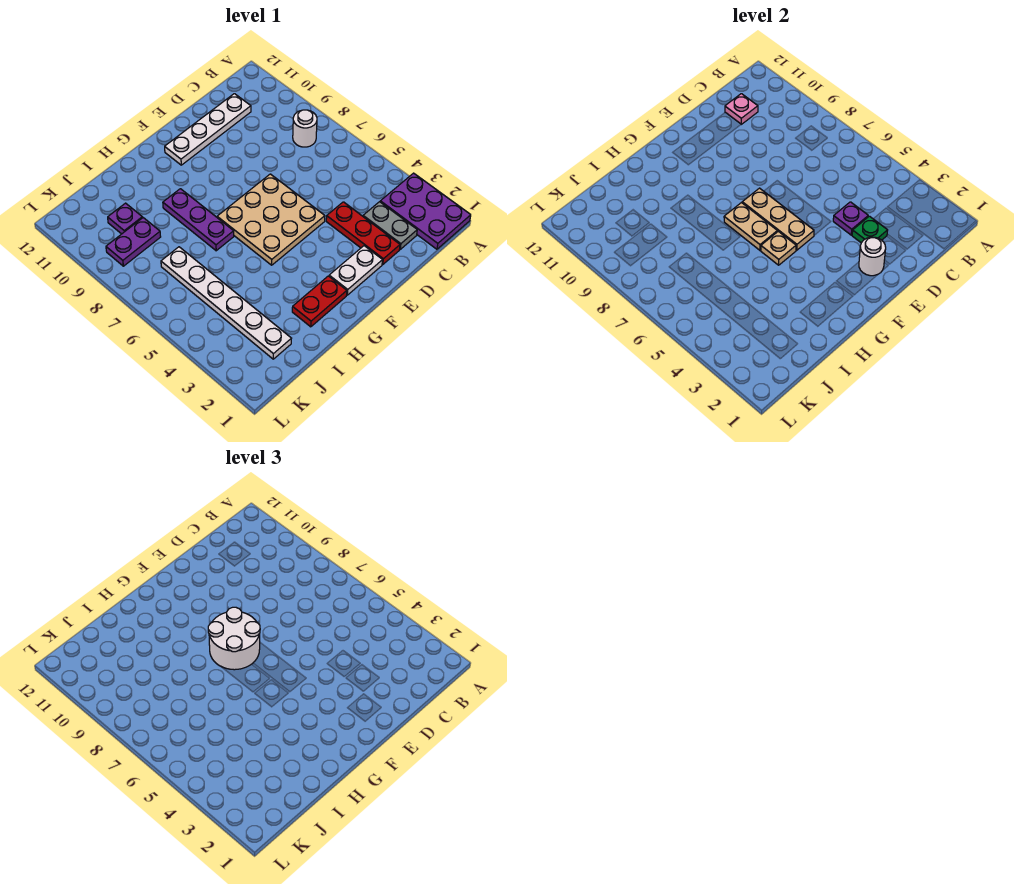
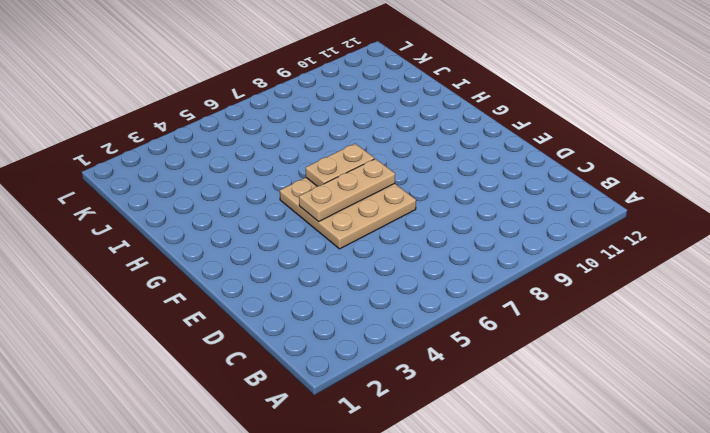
none -> purple 2x3 plate [380,173,471,249]
none -> white 1x1 round brick [293,110,317,147]
none -> grey 1x2 plate [363,202,417,249]

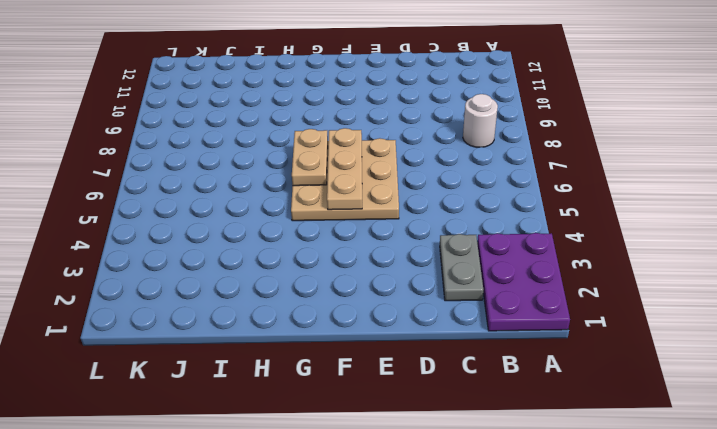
none -> white 1x4 plate [165,94,251,165]
none -> red 1x3 plate [326,202,400,265]
none -> white 1x2 plate [329,246,382,295]

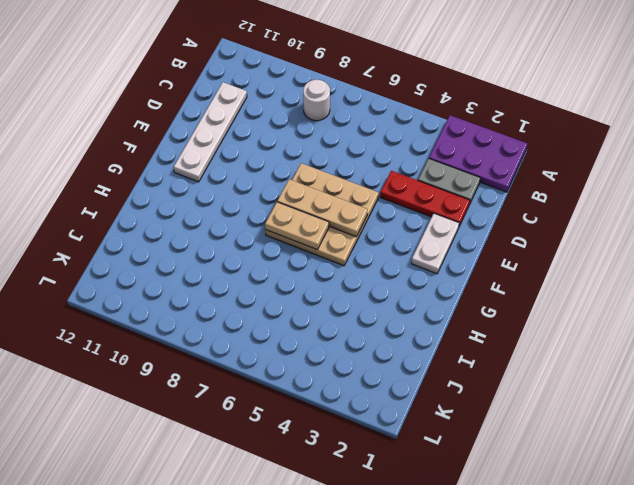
none -> red 1x2 plate [292,276,347,327]
none -> purple 1x3 plate [163,189,234,251]
none -> white 1x6 plate [161,247,291,359]

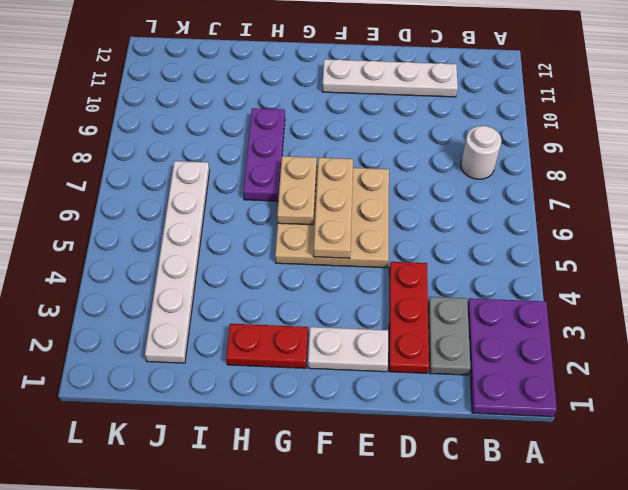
none -> purple 1x2 plate [106,218,161,266]
none -> purple 1x1 plate [108,203,142,234]
none -> pink 1x1 plate [725,94,758,124]

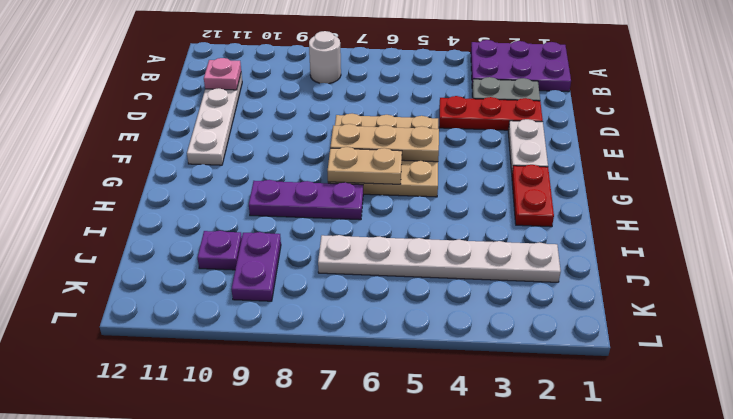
none -> green 1x1 plate [852,216,888,243]
none -> purple 1x1 plate [833,202,868,235]
none -> white 1x1 round brick [859,237,886,276]

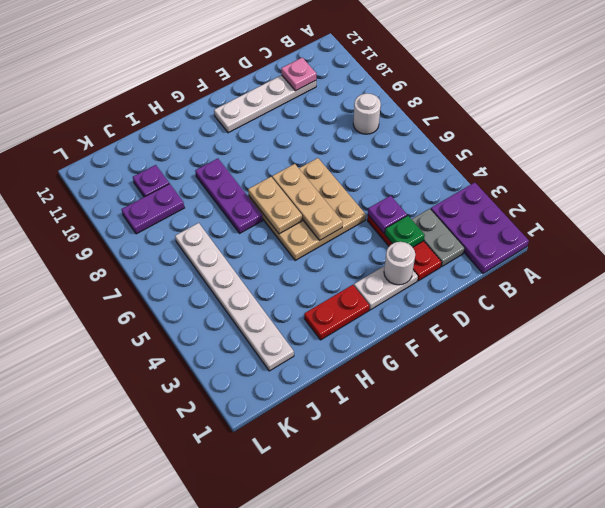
none -> tan 1x1 plate [761,231,796,265]
none -> white 2x2 round brick [208,607,260,670]

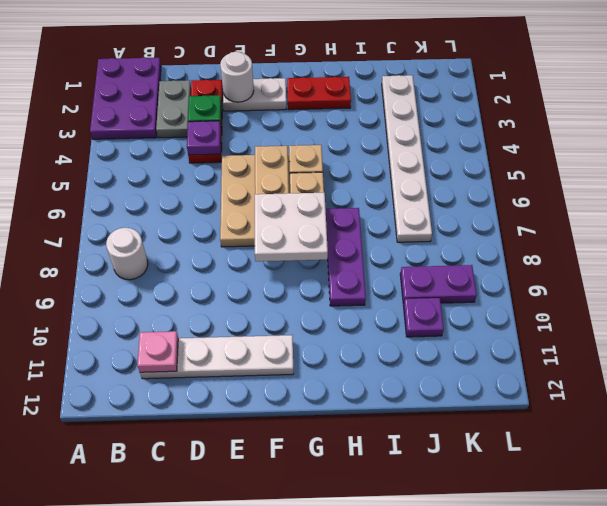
white 2x2 plate [255,193,328,261] -> white 2x2 round brick [208,607,260,670]

